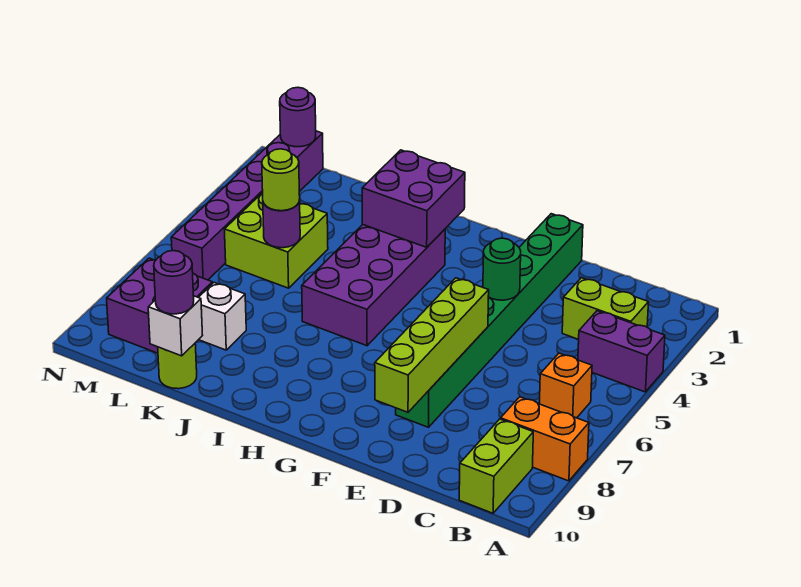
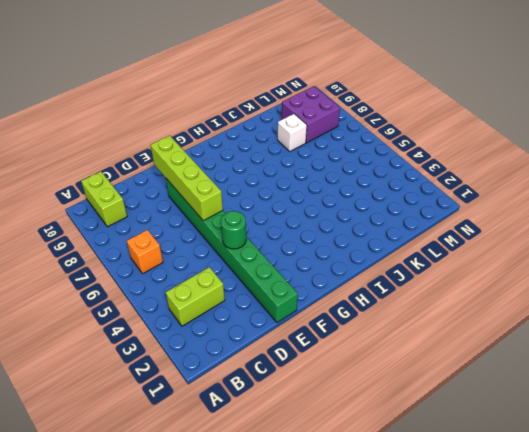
none -> purple 1x2 brick [578,311,665,392]
none -> orange 1x2 brick [501,397,589,481]
none -> purple 2x4 brick [302,225,445,346]

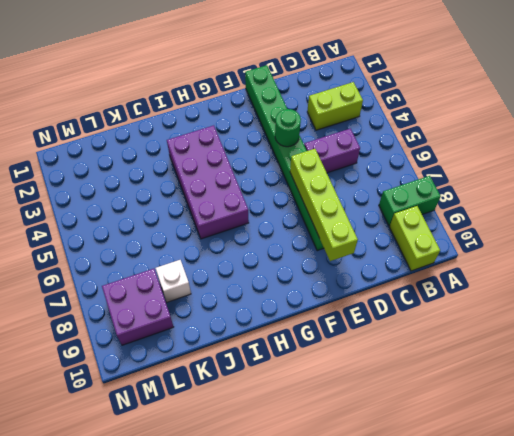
green 1x2 brick [379,176,441,226] -> orange 1x2 brick [501,397,589,481]
purple 1x2 brick [304,129,360,173] -> purple 1x2 brick moved to [578,311,665,392]
none -> orange 1x1 brick [539,353,592,418]
none -> lime 2x2 brick [224,193,328,288]
none -> lime 1x1 round brick [158,344,197,389]

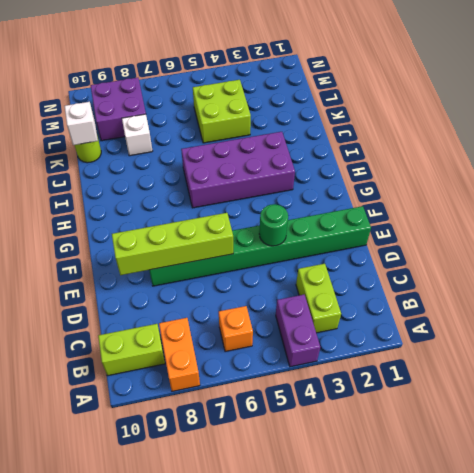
none -> purple 1x6 brick [171,131,323,280]
none -> purple 2x2 brick [362,150,465,247]
none -> purple 1x1 round brick [263,200,300,248]

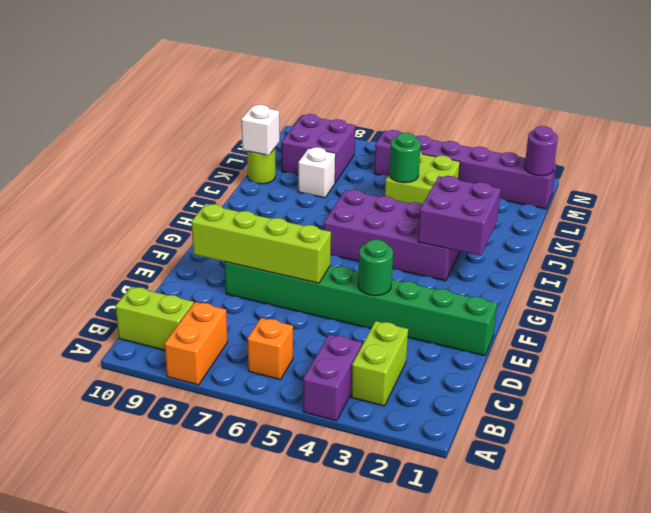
green 1x1 round brick [389,133,421,183] -> purple 1x1 round brick [263,200,300,248]
none -> lime 1x1 round brick [262,149,300,211]
none -> purple 1x1 round brick [154,251,194,314]

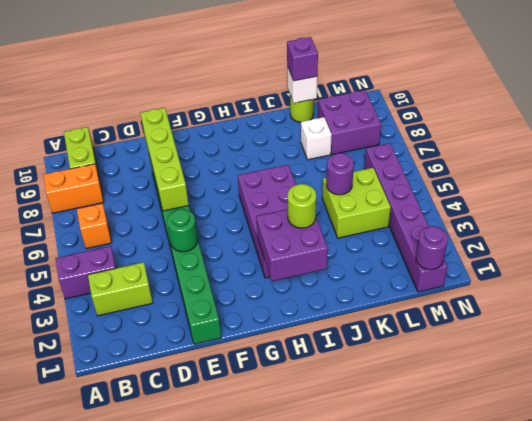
lime 1x1 round brick [288,184,316,228] -> lime 1x1 round brick moved to [262,149,300,211]
purple 1x1 brick [287,37,318,81] -> purple 1x1 round brick [154,251,194,314]

